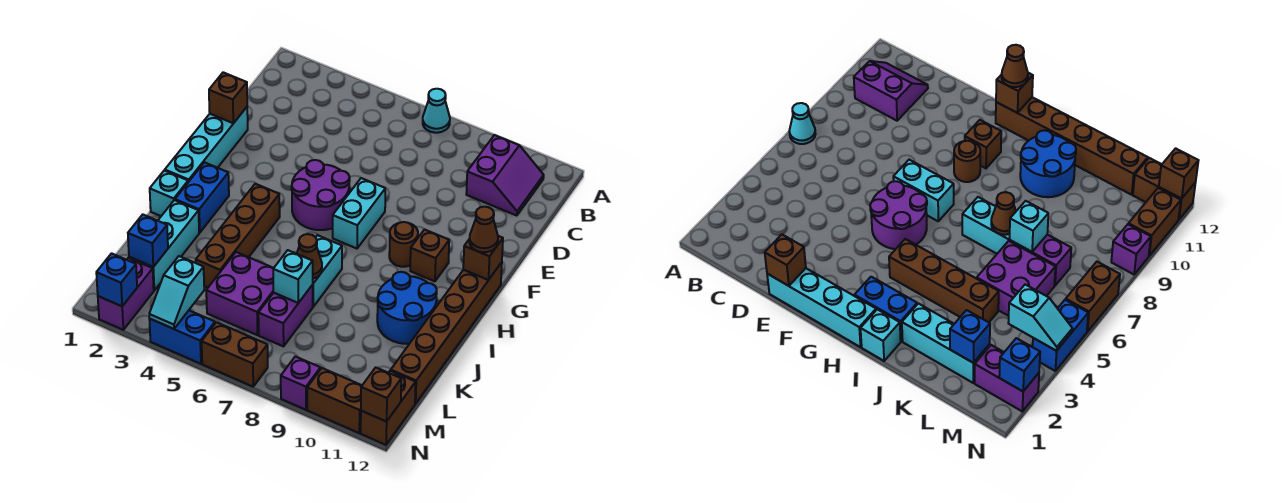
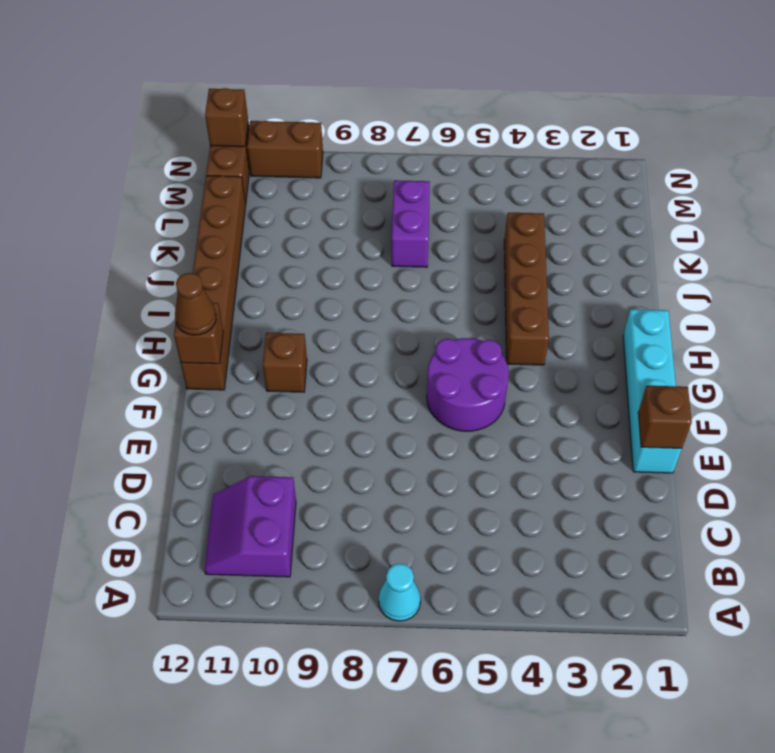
none -> cyan 1x2 brick [333,178,385,249]
none -> brown 1x1 round brick [389,222,418,267]
none -> blue 1x2 brick [175,162,229,233]
none -> cyan 1x1 brick [150,171,188,216]

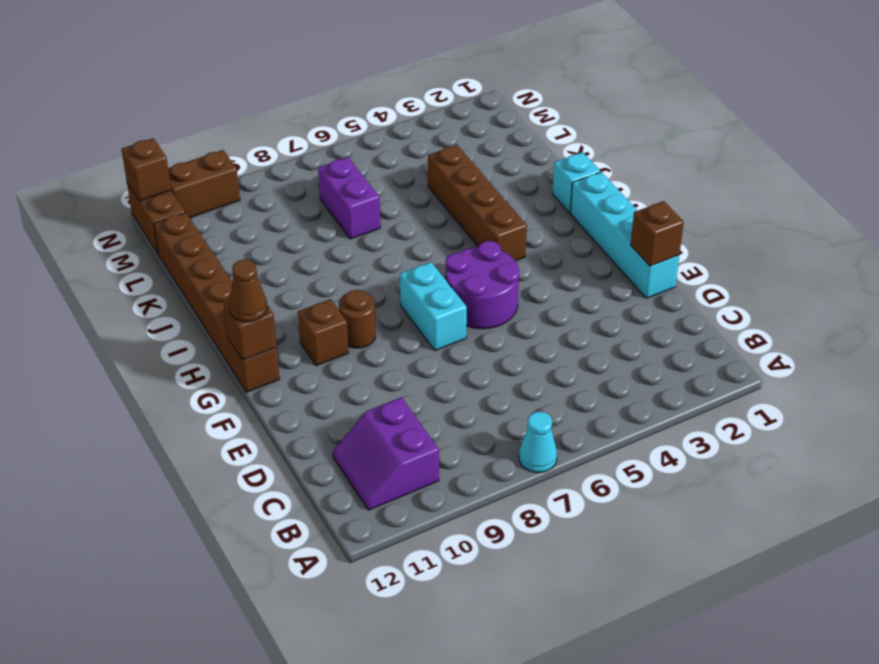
none -> blue 1x2 brick [175,162,229,233]
none -> cyan 1x2 brick [313,235,342,307]
none -> blue 2x2 round brick [377,272,437,344]
none -> cyan 1x3 brick [129,200,199,290]

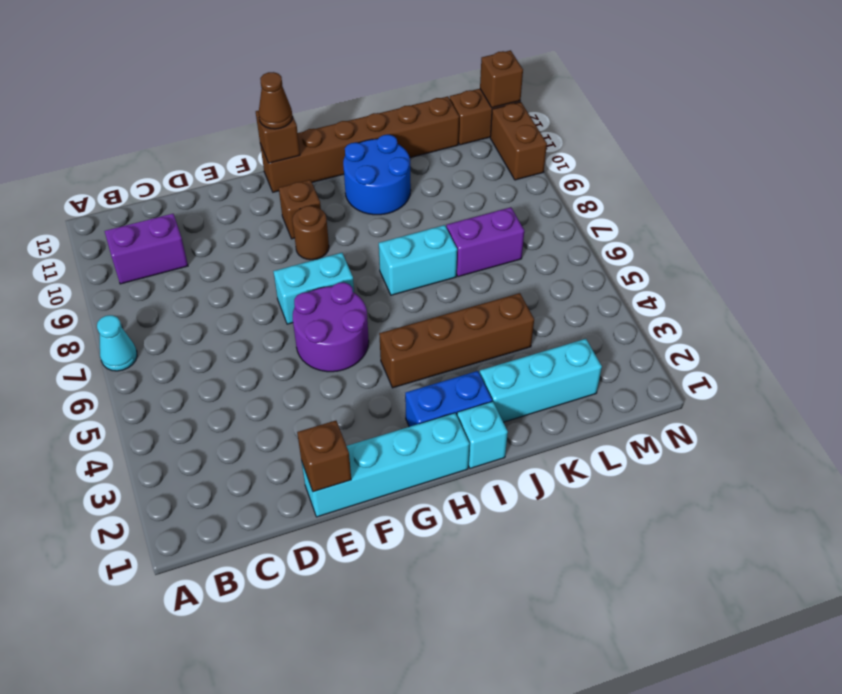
none -> purple 2x2 brick [206,252,274,335]
none -> purple 1x2 brick [98,258,154,330]
none -> blue 1x2 brick [149,311,215,364]
none -> brown 1x2 brick [202,322,268,387]

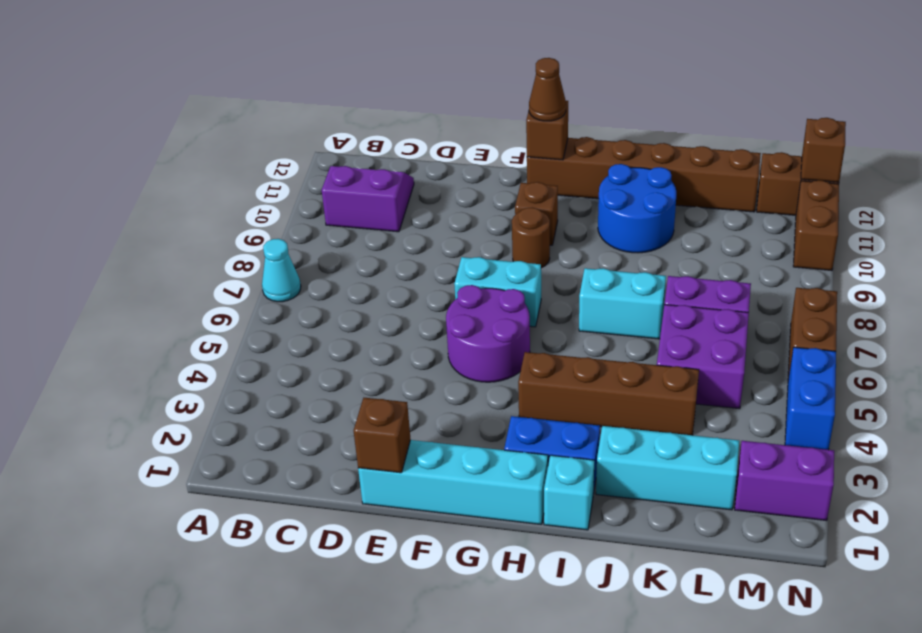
none -> purple 1x1 brick [281,356,320,410]
none -> brown 1x1 cone [297,234,322,279]
none -> cyan 1x1 brick [273,250,313,303]
none -> blue 1x1 brick [128,215,168,267]

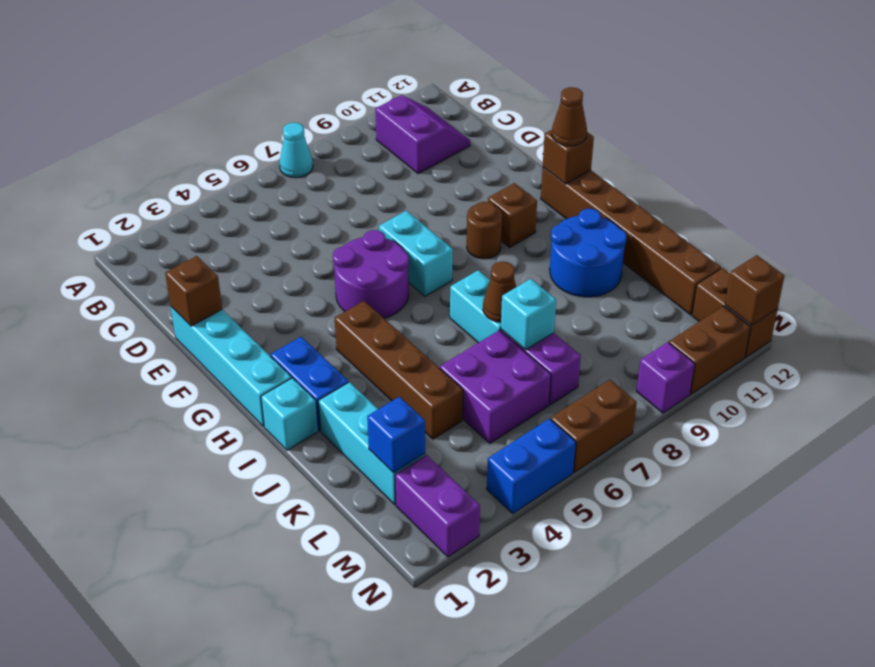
none -> cyan 1x2 slope [149,256,204,329]
none -> blue 1x1 brick [96,253,137,306]

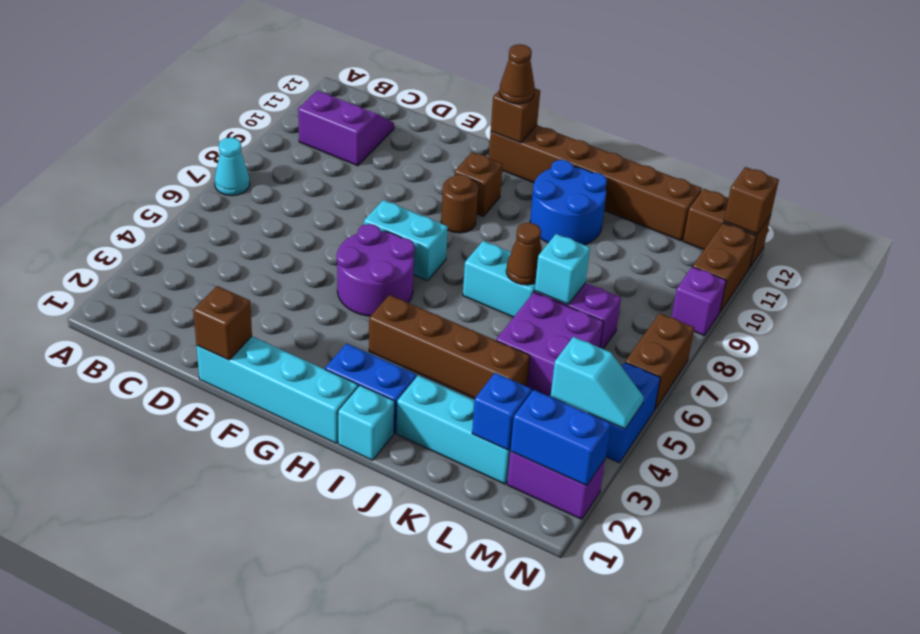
blue 1x2 brick [510,390,611,486] -> blue 1x1 brick [96,253,137,306]

